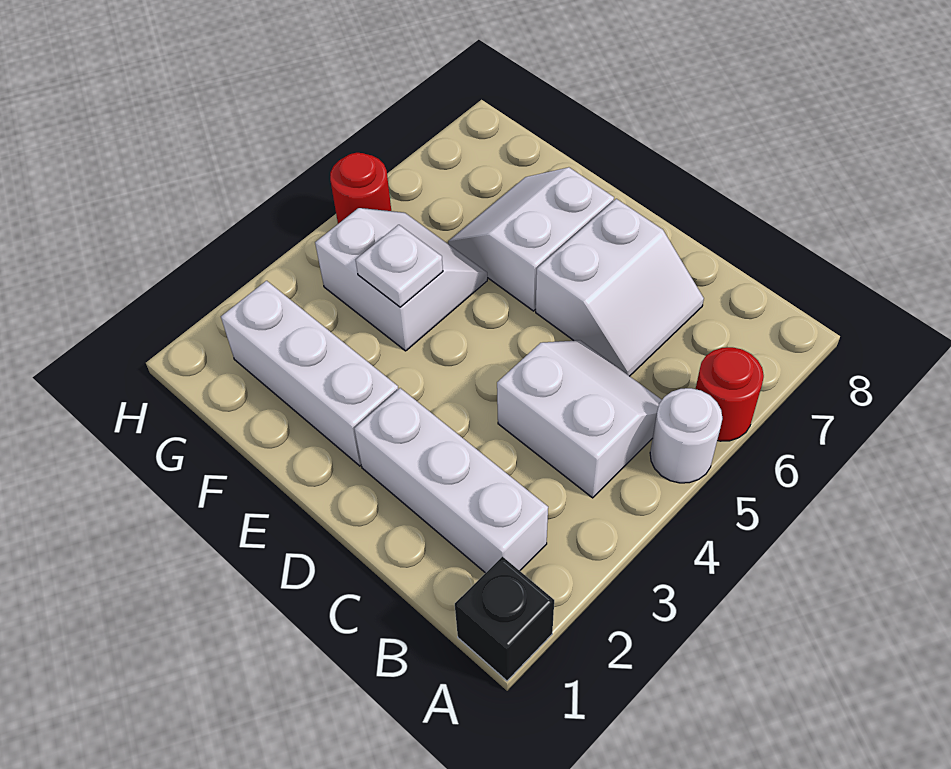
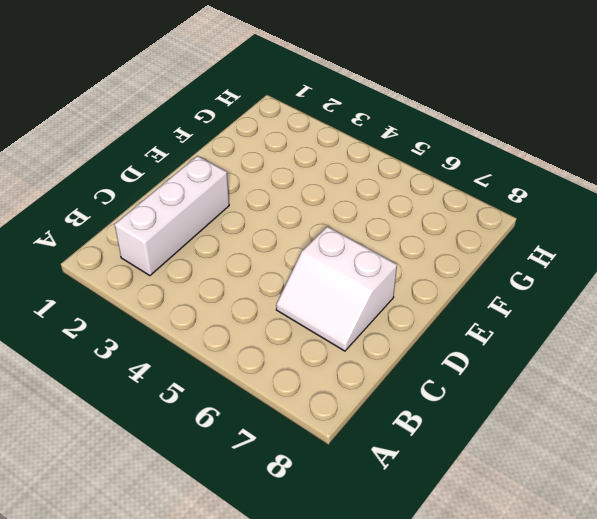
none -> black 1x1 brick [455,556,554,681]
none -> white 1x1 round brick [650,388,722,483]

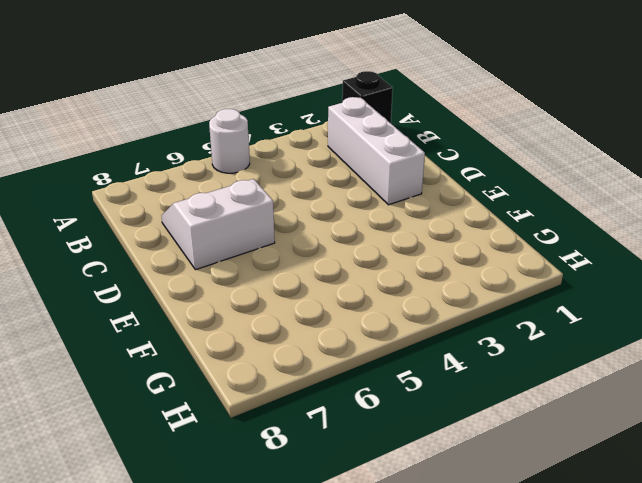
none -> red 1x1 round brick [696,347,764,441]
none -> white 2x2 slope [497,340,662,498]

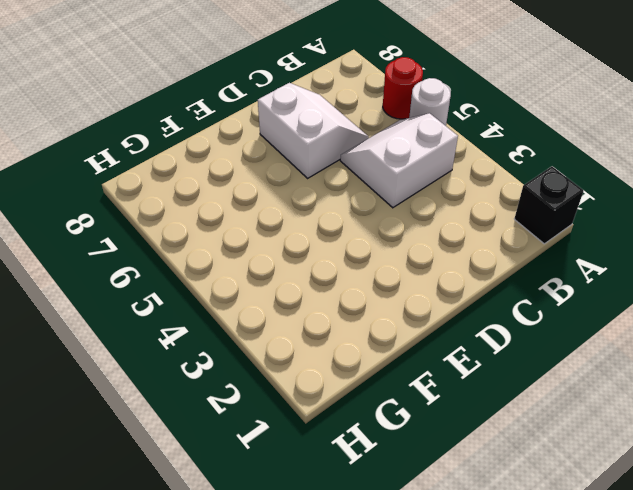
none -> white 1x3 brick [354,388,548,573]
none -> white 1x3 brick [221,281,398,466]

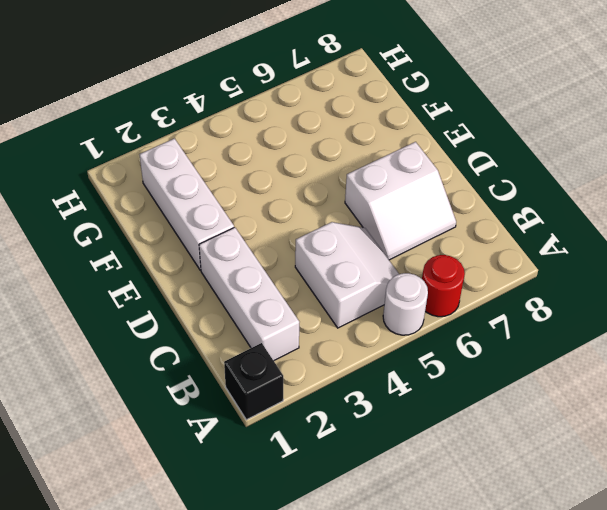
none -> white 2x2 slope [448,168,614,311]
none -> white 2x2 slope [315,208,487,351]

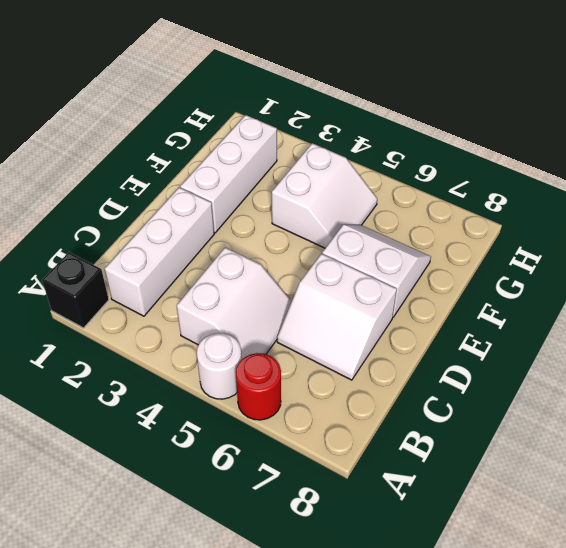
none -> red 1x1 round brick [330,153,391,224]
none -> white 1x1 plate [356,225,443,307]

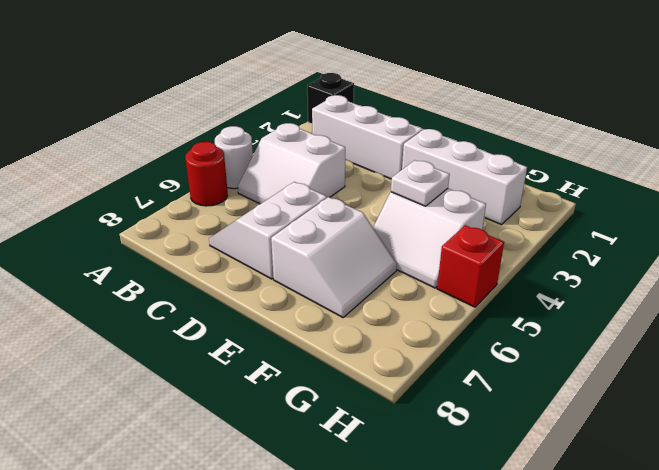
red 1x1 brick [437,225,504,307] -> red 1x1 round brick [330,153,391,224]

